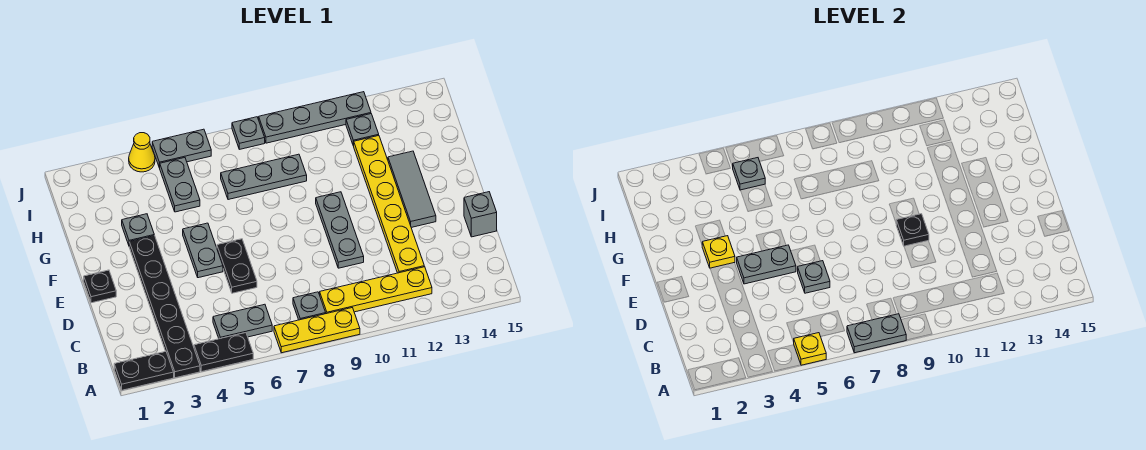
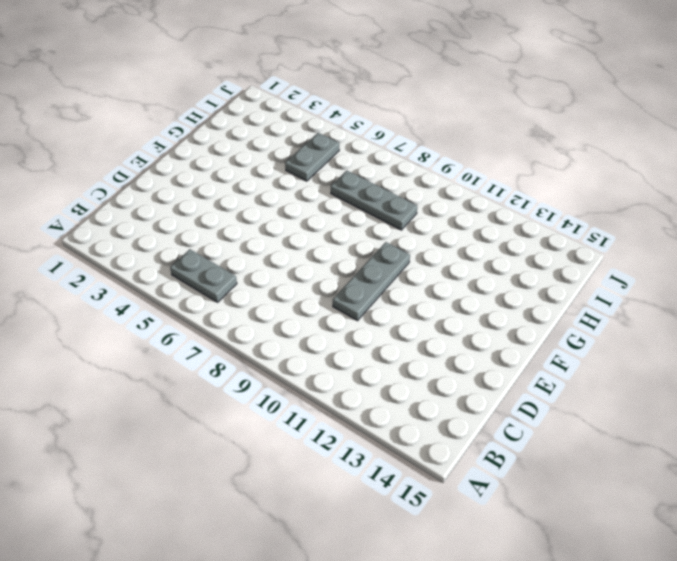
none -> black 1x2 plate [114,351,174,390]
none -> black 1x6 plate [129,236,200,378]
none -> black 1x2 plate [194,333,253,371]

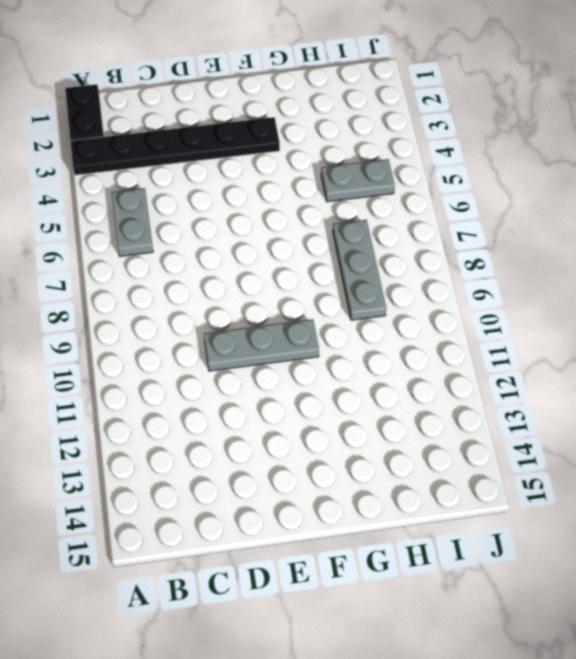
none -> black 1x2 plate [194,333,253,371]
none -> yellow 1x3 plate [274,308,360,353]
none -> grey 1x1 plate [293,292,326,320]

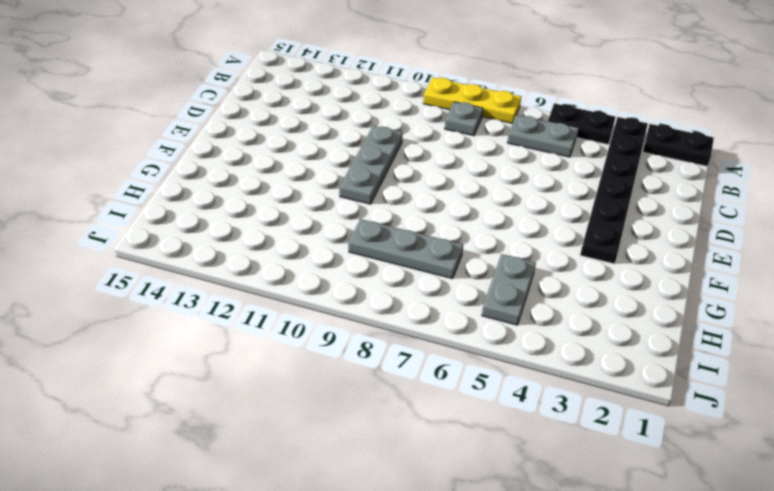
none -> yellow 1x4 plate [320,267,432,314]
none -> yellow 1x6 plate [354,136,424,273]
none -> black 1x2 plate [217,239,257,293]

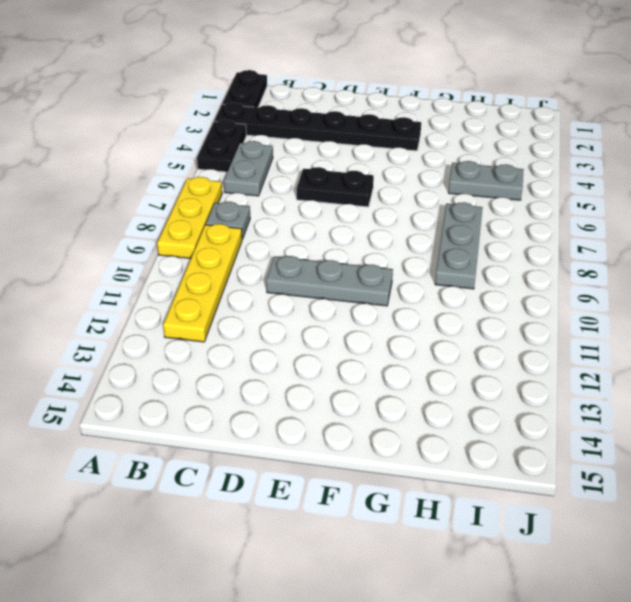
none -> yellow 1x6 plate [354,136,424,273]
none -> grey 1x1 brick [464,192,497,237]
none -> black 1x1 plate [84,270,116,303]

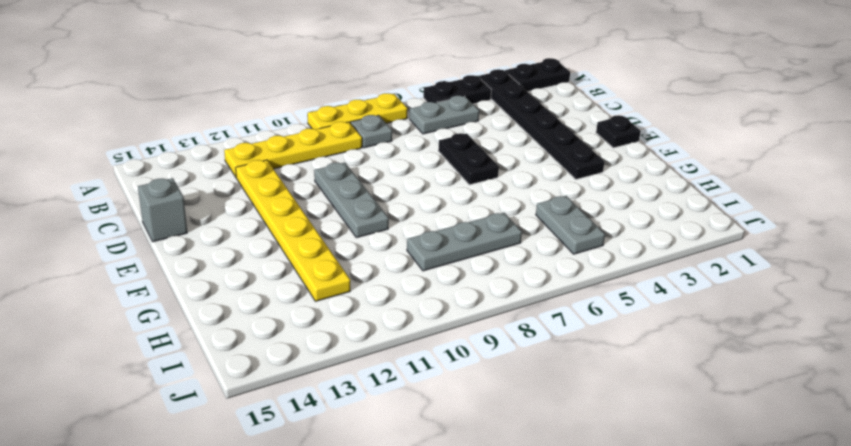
none -> grey 1x2 plate [183,223,223,278]
none -> grey 1x3 tile [388,151,436,227]
none -> grey 1x1 plate [122,214,154,245]

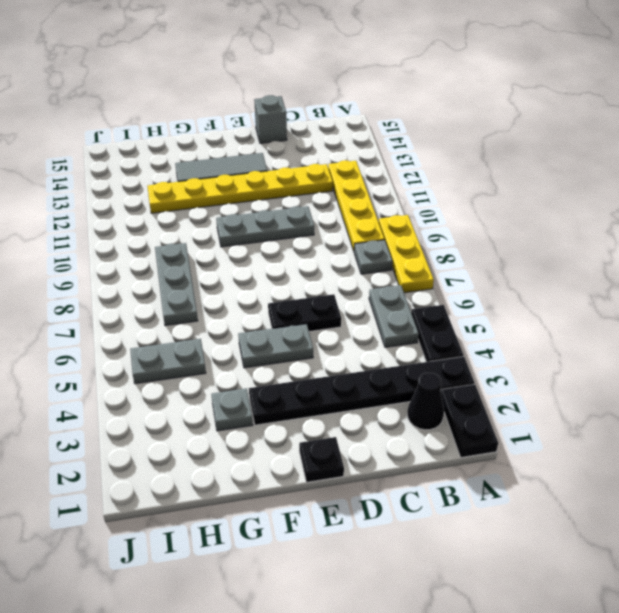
black 1x1 cone [407,373,444,430] -> none
none -> grey 1x1 plate [346,114,379,146]
none -> yellow 1x1 cone [129,133,155,172]
none -> grey 1x2 plate [152,129,211,168]

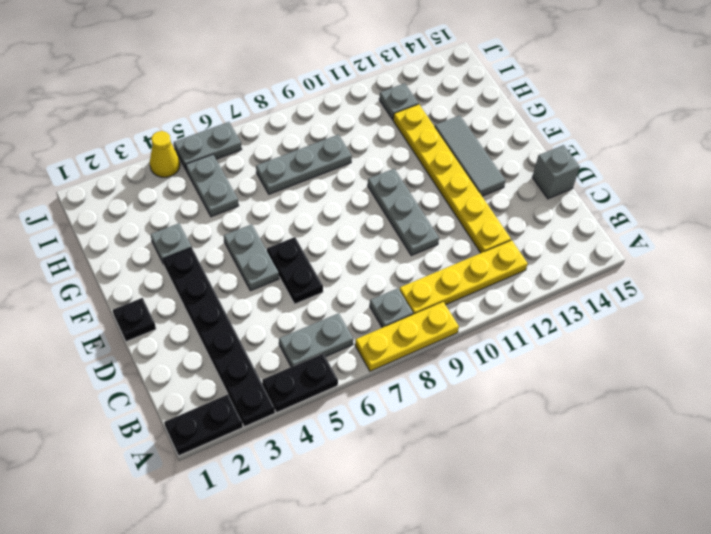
none -> grey 1x1 plate [232,117,265,149]
none -> grey 1x4 plate [259,92,371,143]
none -> yellow 1x1 plate [794,333,826,365]

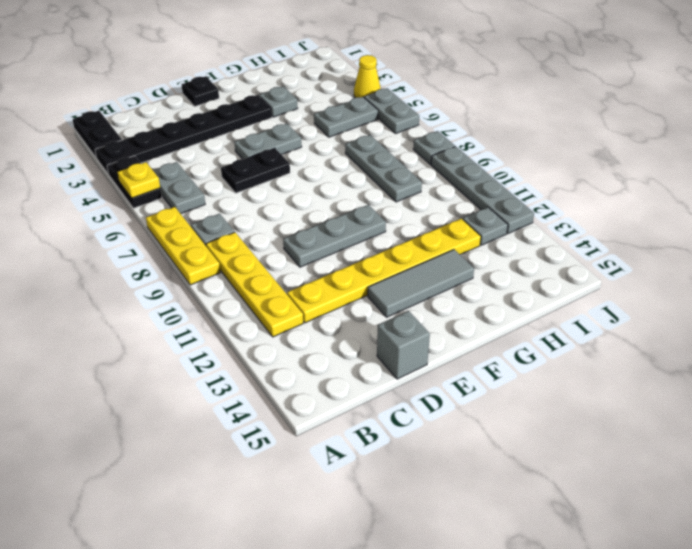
none -> grey 1x2 plate [847,314,906,353]
none -> grey 1x1 plate [798,261,830,293]
none -> grey 1x2 plate [737,245,796,284]

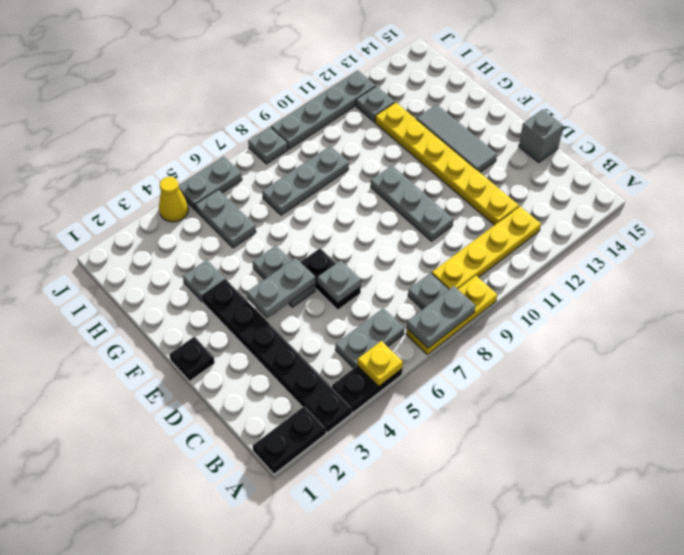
none -> black 1x1 plate [896,214,929,246]
none -> yellow 1x1 plate [702,236,735,268]
none -> grey 1x1 plate [733,158,765,190]

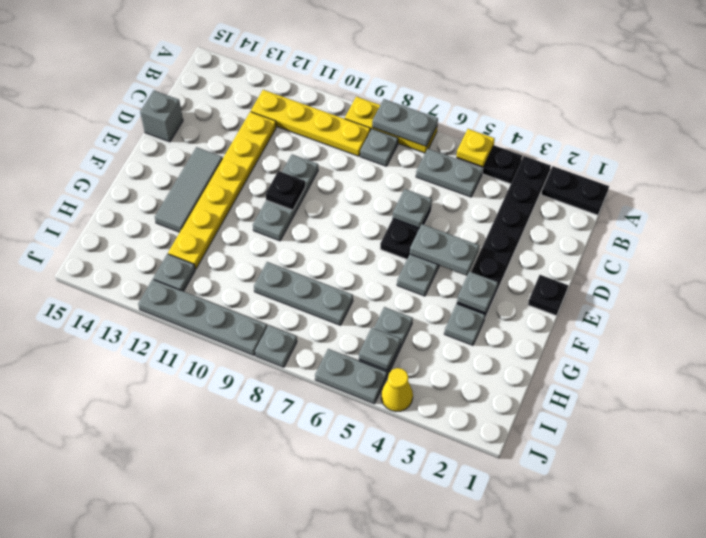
grey 1x1 plate [457,271,498,313] -> yellow 1x1 plate [702,236,735,268]

